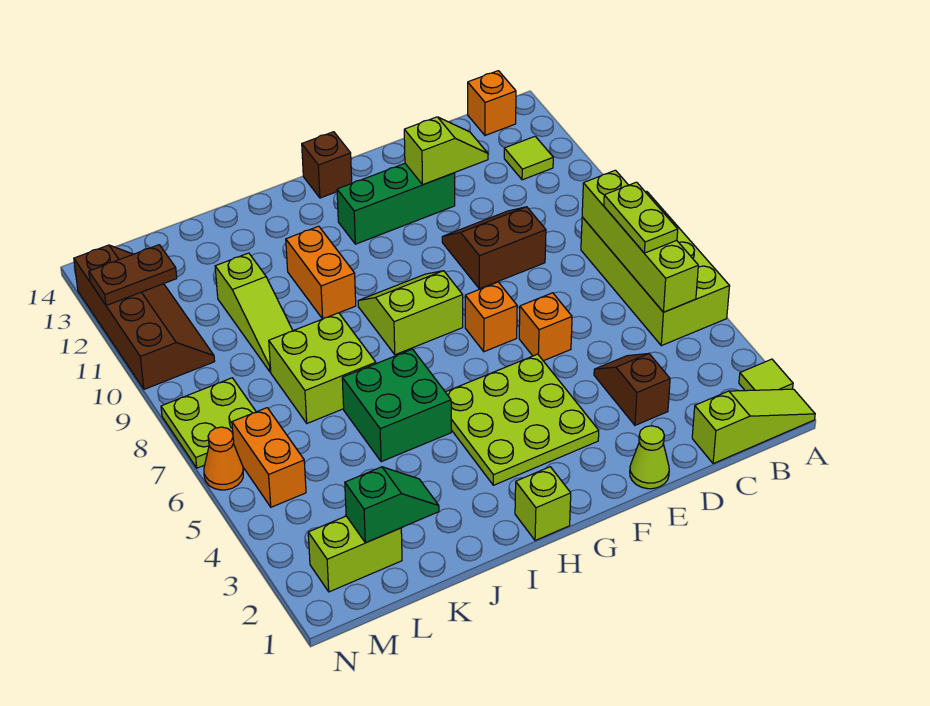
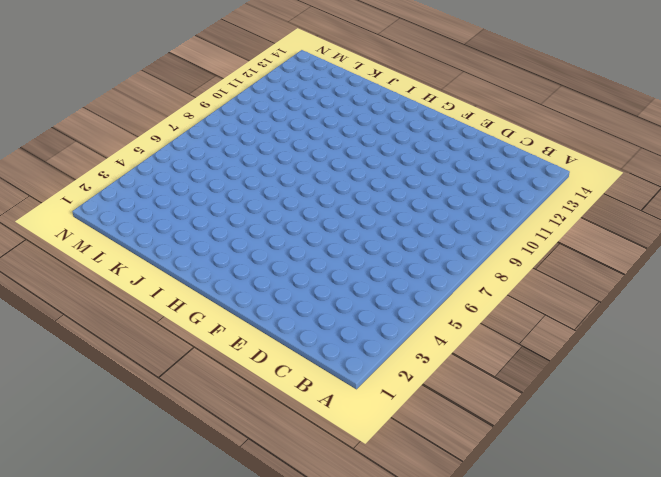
none -> lime 1x3 slope [692,389,815,464]
none -> lime 1x1 tile [739,359,793,391]
none -> lime 2x4 brick [581,192,730,346]

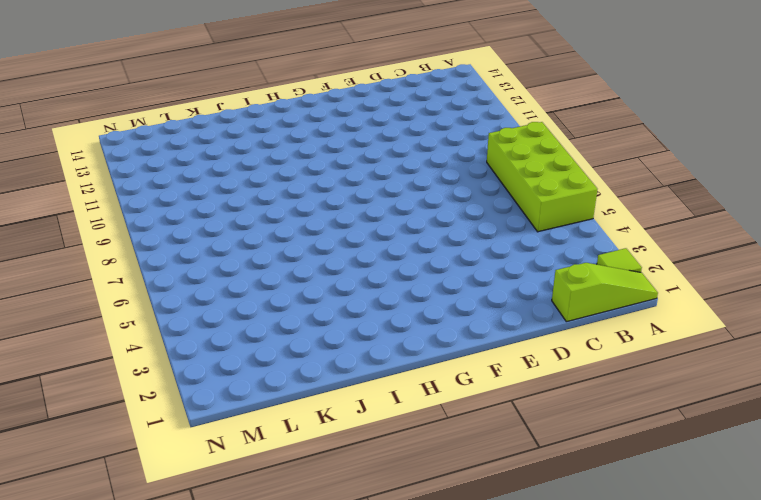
none -> lime 1x1 tile [504,136,553,180]
none -> orange 1x1 brick [468,71,516,135]
none -> brown 1x2 slope [594,354,670,425]

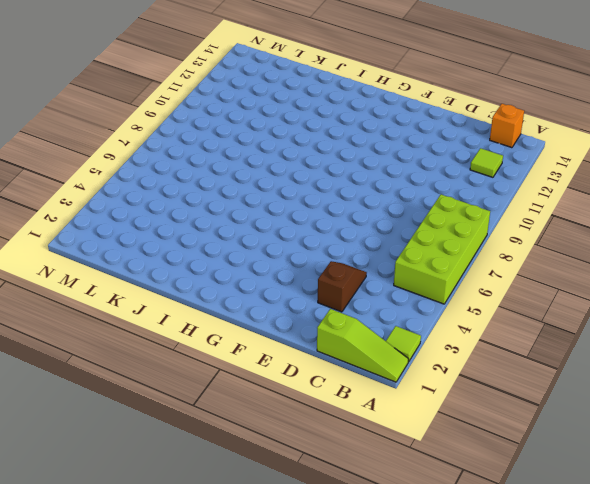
none -> brown 2x2 slope [442,207,546,289]
none -> lime 1x1 cone [630,426,669,489]
none -> orange 1x1 brick [519,293,572,361]

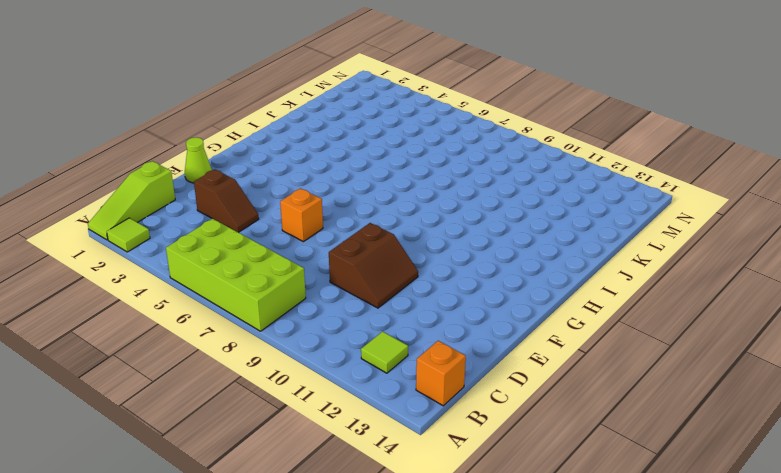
none -> green 1x3 brick [337,164,455,244]
none -> lime 3x3 plate [446,354,599,485]
none -> orange 1x1 brick [465,282,517,352]

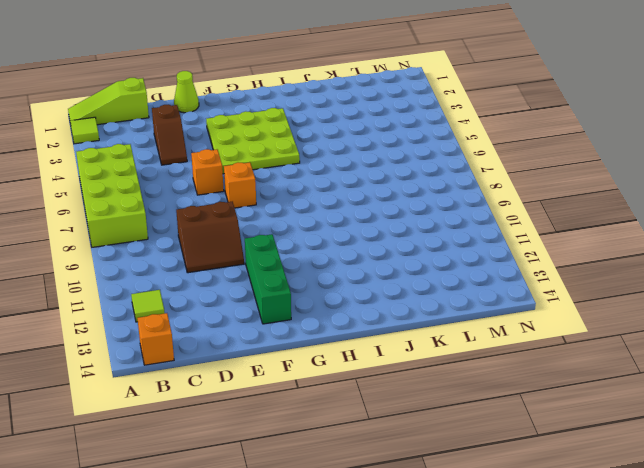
green 1x3 brick [245,234,291,324] -> green 1x3 brick turned to [337,164,455,244]
none -> lime 2x2 slope [358,271,463,355]
none -> brown 1x1 brick [302,132,352,198]
none -> lime 1x1 brick [515,467,571,541]

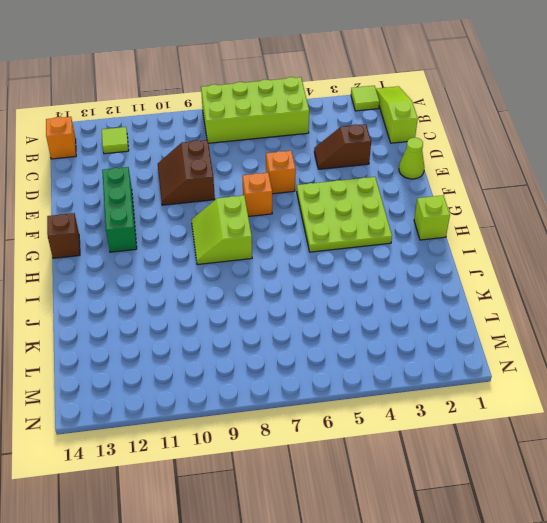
none -> green 2x2 brick [342,349,451,462]
none -> orange 1x2 brick [286,226,356,319]
none -> lime 2x2 brick [269,313,376,423]

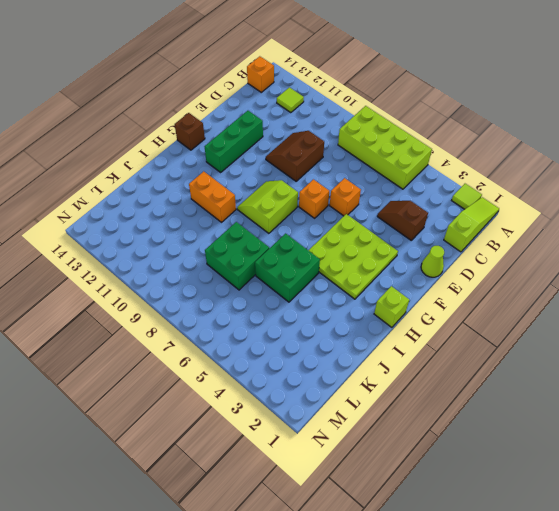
green 2x2 brick [205,222,269,290] -> lime 2x2 brick [269,313,376,423]
none -> lime 1x3 slope [215,253,293,372]
none -> lime 1x2 brick [308,516,402,592]
none -> orange 1x2 brick [232,408,306,507]

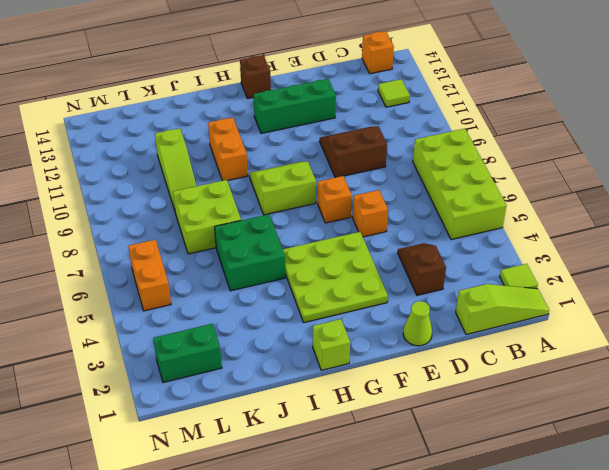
green 1x2 brick [153,324,222,382] -> lime 1x2 brick [308,516,402,592]
none -> lime 2x2 plate [161,378,256,468]
none -> brown 2x4 slope [74,245,215,389]
none -> orange 1x1 cone [204,427,243,490]

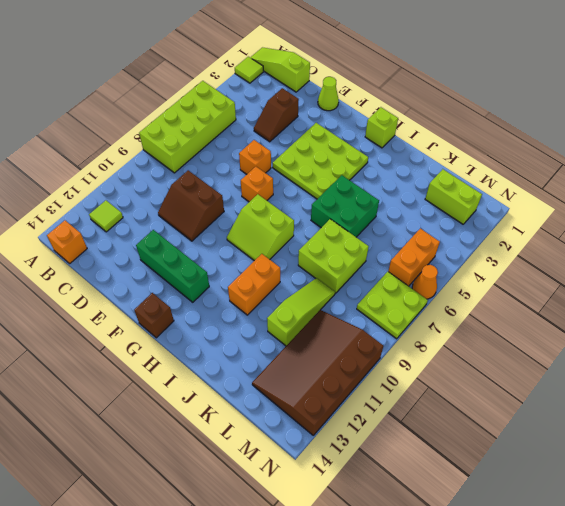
brown 3x4 slope [252,310,383,435] -> brown 2x4 slope [74,245,215,389]
none -> lime 1x4 brick [582,170,698,312]
none -> lime 1x2 slope [404,117,488,185]
none -> green 1x2 slope [345,467,439,543]

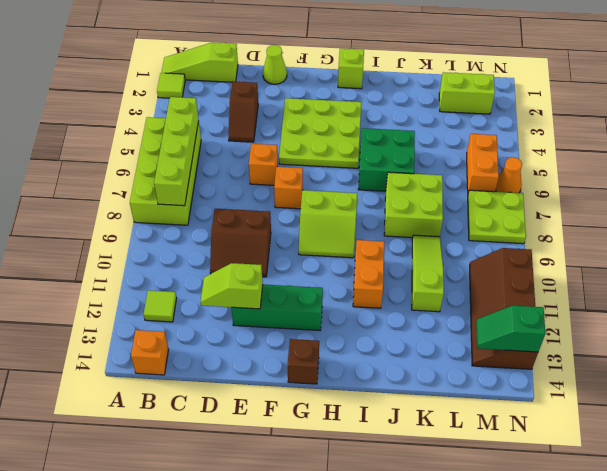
green 1x2 slope [476,305,545,352] -> green 1x2 slope moved to [345,467,439,543]
none -> brown 1x2 plate [89,245,177,305]
none -> lime 1x2 plate [604,182,678,253]

